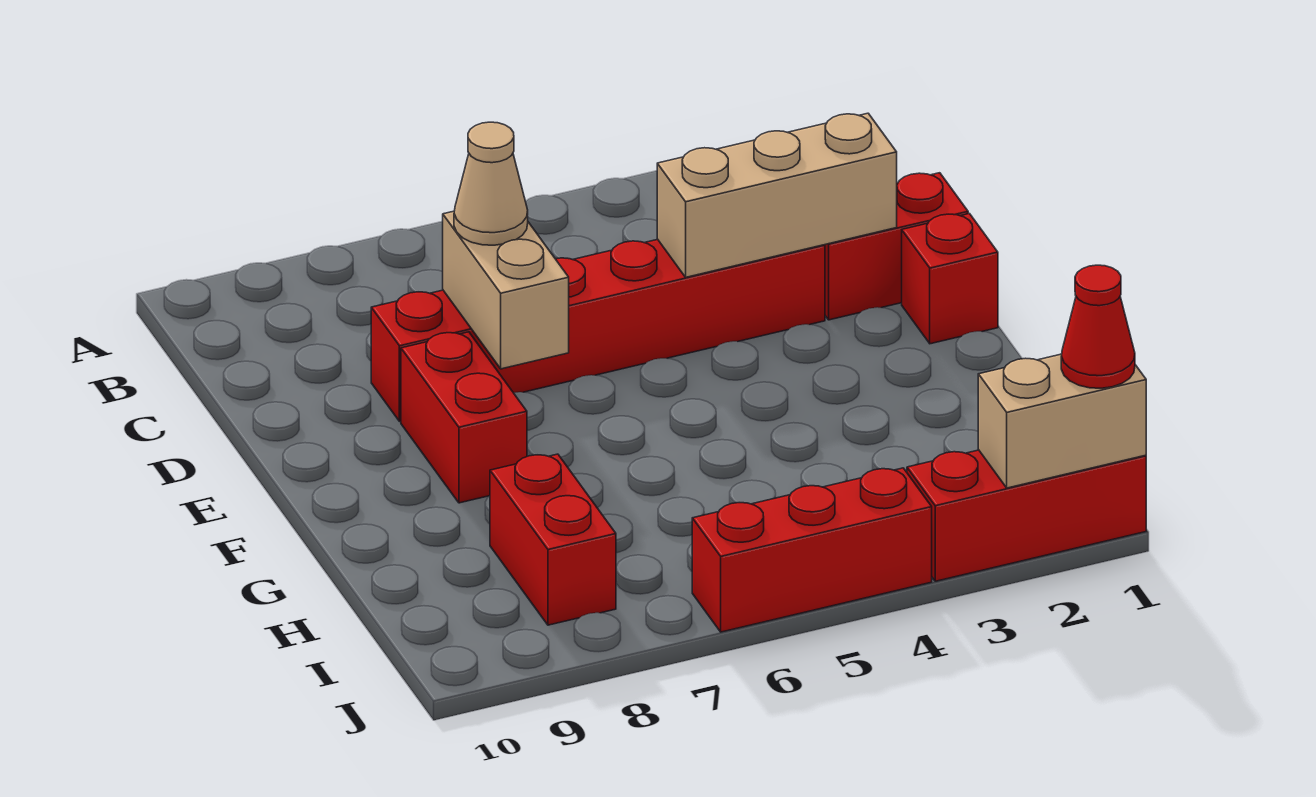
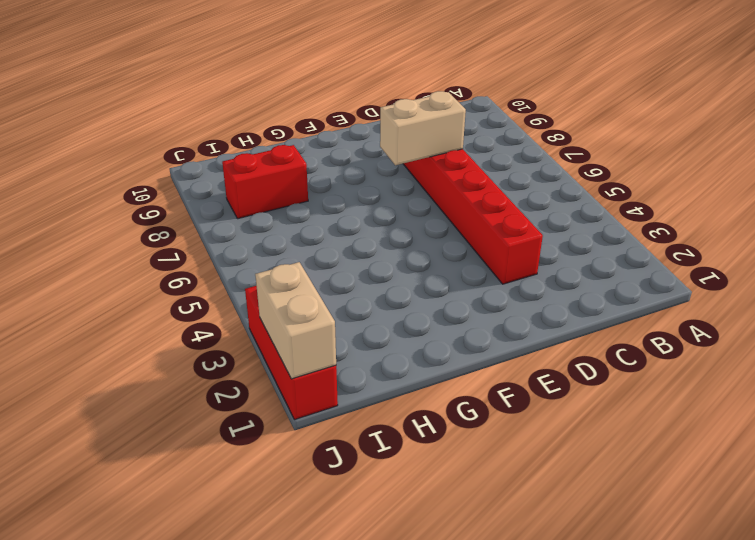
none -> red 1x2 brick [825,173,968,320]
none -> red 1x1 brick [902,214,998,344]
none -> red 1x2 brick [401,332,527,503]

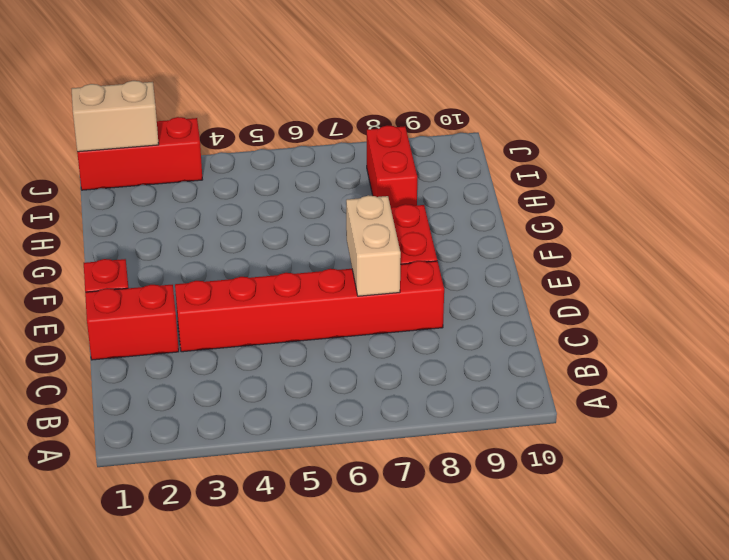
none -> red 1x3 brick [692,468,932,632]
none -> tan 1x3 brick [657,113,897,277]
none -> tan 1x1 cone [454,122,528,245]

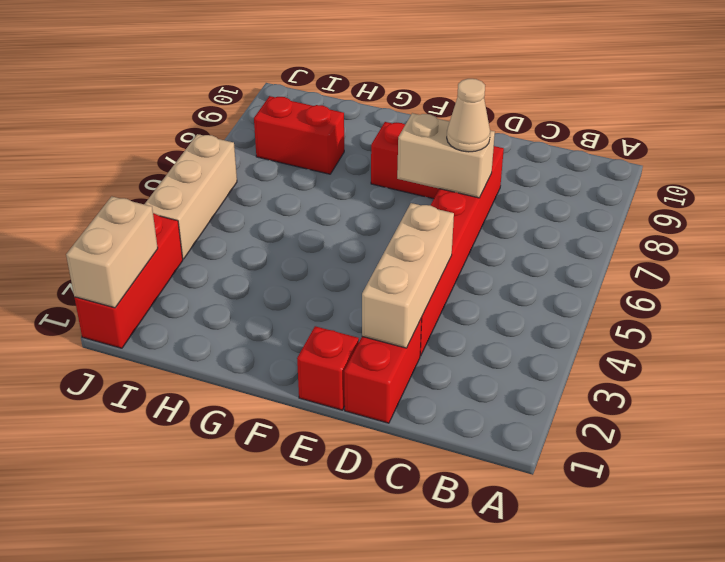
tan 1x3 brick [144,134,237,259] -> red 1x3 brick [692,468,932,632]
none -> red 1x1 cone [1061,265,1135,388]

